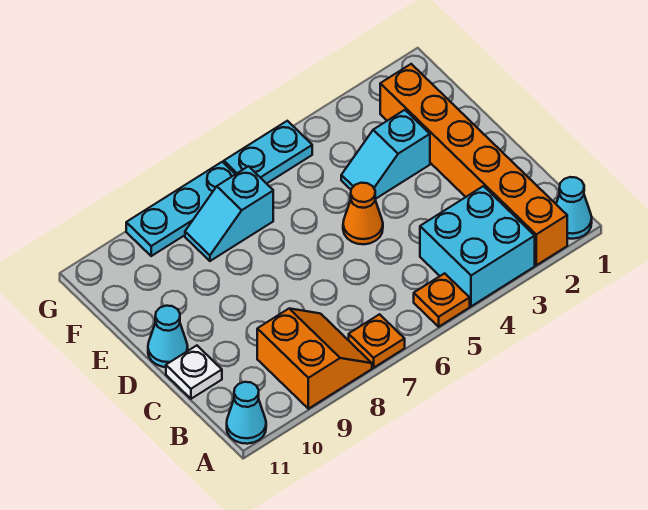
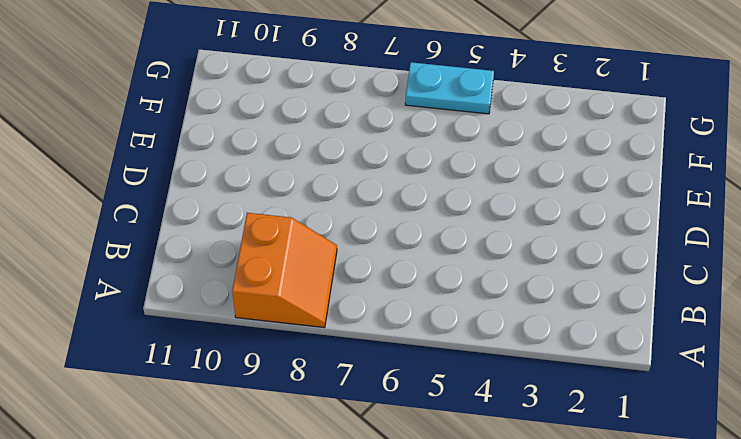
none -> cyan 1x1 cone [556,177,592,239]
none -> orange 1x6 brick [380,64,567,265]
none -> cyan 2x2 brick [420,186,535,306]

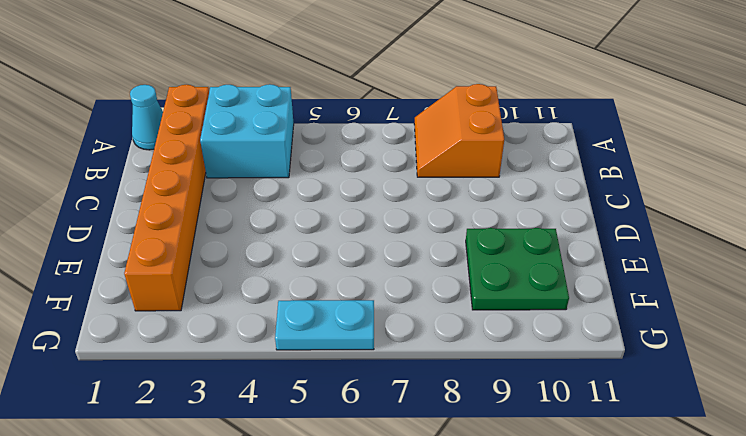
green 2x2 plate [466,228,569,310] -> none
none -> orange 1x1 plate [414,273,470,327]
none -> orange 1x1 plate [349,314,405,368]
none -> cyan 1x1 cone [227,382,266,444]

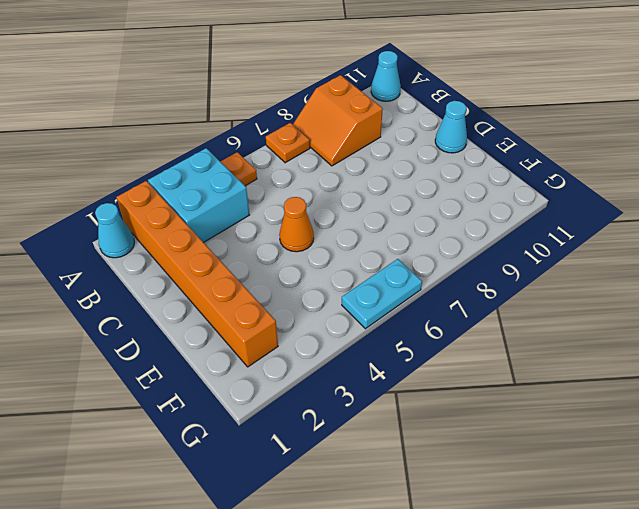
none -> white 1x1 plate [166,346,222,399]
none -> cyan 1x2 slope [341,110,430,199]
none -> cyan 1x2 slope [185,166,273,261]

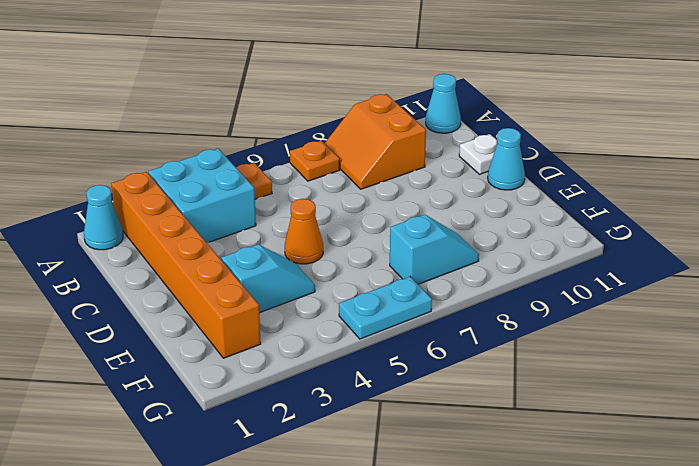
none -> cyan 1x3 plate [126,162,235,256]

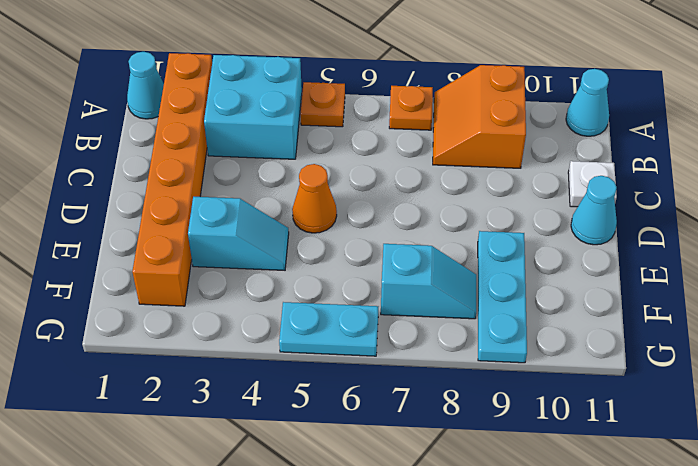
cyan 1x3 plate [478,231,527,363] -> cyan 1x3 plate turned to [126,162,235,256]

